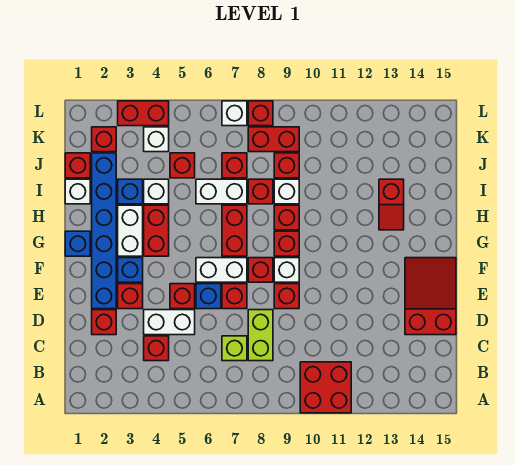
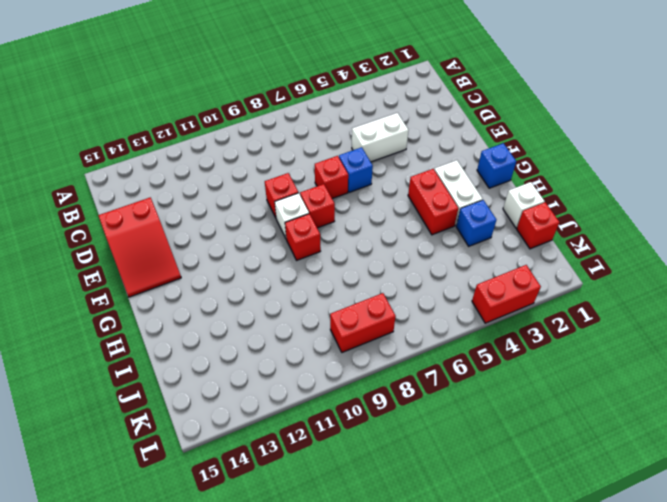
none -> red 2x2 brick [300,362,351,413]
none -> red 1x1 brick [144,336,169,361]
none -> lime 1x1 brick [222,336,247,361]
none -> lime 1x2 brick [248,310,273,361]

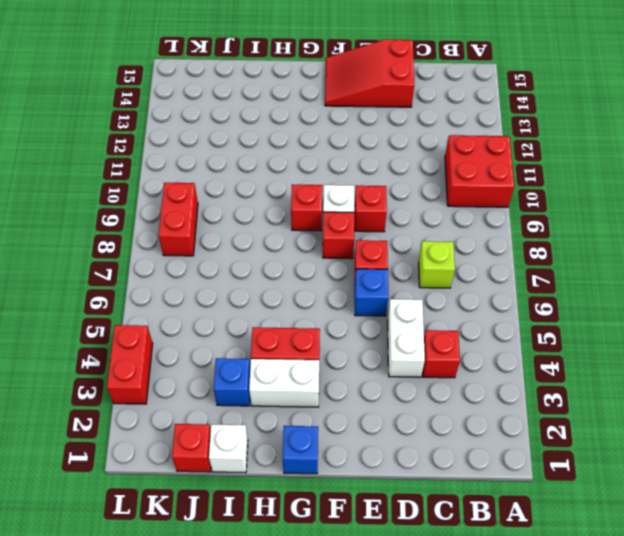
none -> lime 1x2 brick [248,310,273,361]
none -> red 1x1 brick [92,310,116,335]
none -> blue 1x6 brick [92,153,116,309]
none -> red 1x1 brick [118,284,143,309]

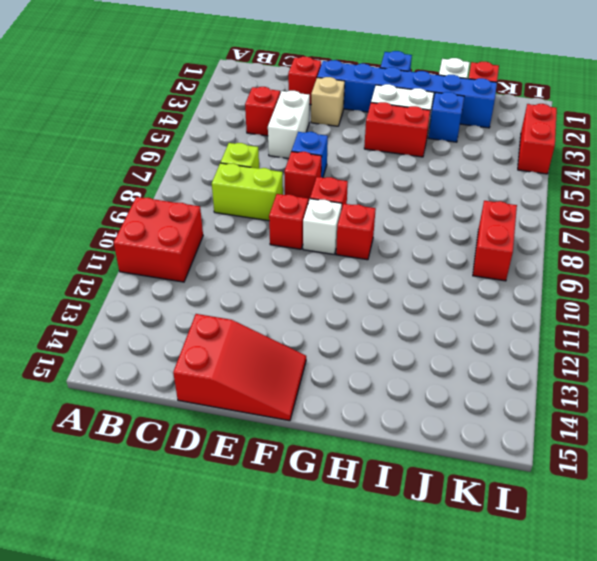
tan 1x1 brick [311,77,345,126] -> red 1x1 brick [118,284,143,309]
none -> red 1x1 brick [170,284,195,309]
none -> blue 1x1 brick [118,258,143,282]
none -> white 1x2 brick [196,258,247,282]
none -> red 1x2 brick [222,205,247,256]

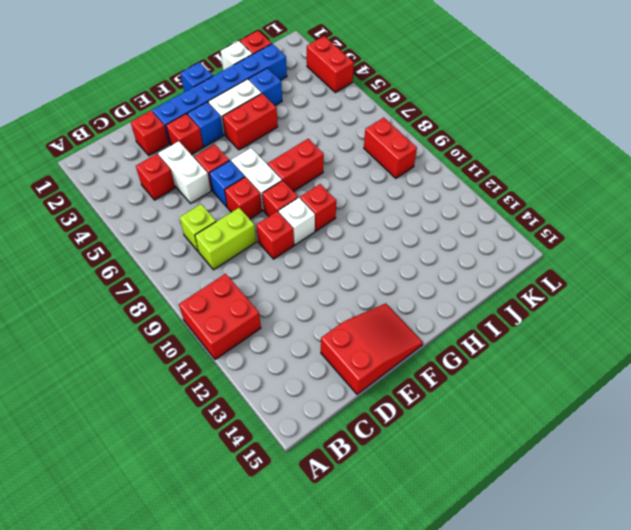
none -> red 1x1 brick [274,205,299,230]
none -> red 1x2 slope [379,179,404,230]
none -> white 1x1 brick [144,179,169,204]
none -> white 1x2 brick [196,179,247,204]

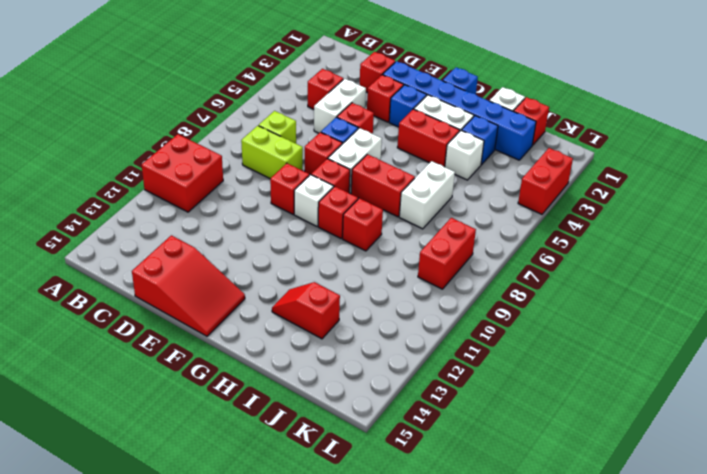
none -> red 1x1 brick [248,179,273,204]
none -> white 1x1 brick [274,179,299,204]
none -> red 1x1 brick [170,153,195,178]
none -> red 1x1 brick [222,153,247,178]

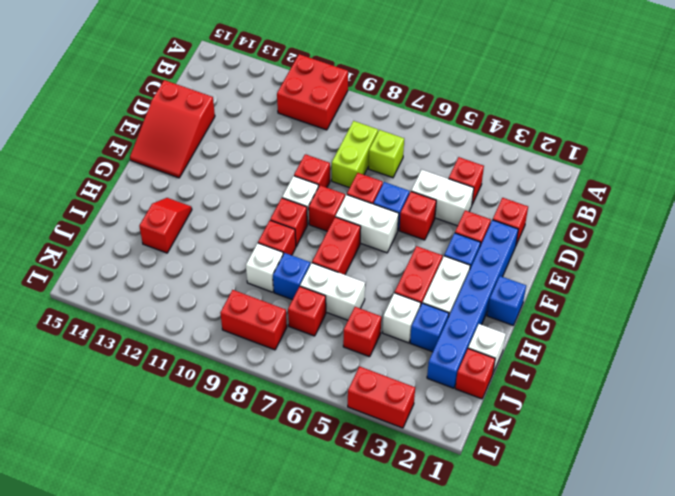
blue 1x1 brick [273,253,310,300] -> red 1x1 brick [248,179,273,204]
none -> red 1x1 brick [274,153,299,178]
none -> red 1x1 brick [92,127,116,152]
none -> white 1x1 brick [144,127,169,152]
none -> white 1x1 brick [222,101,247,126]

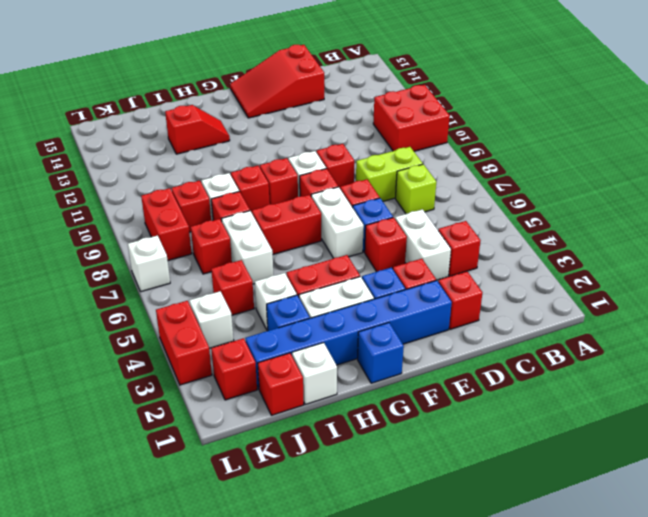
none -> red 1x1 brick [248,101,273,126]

